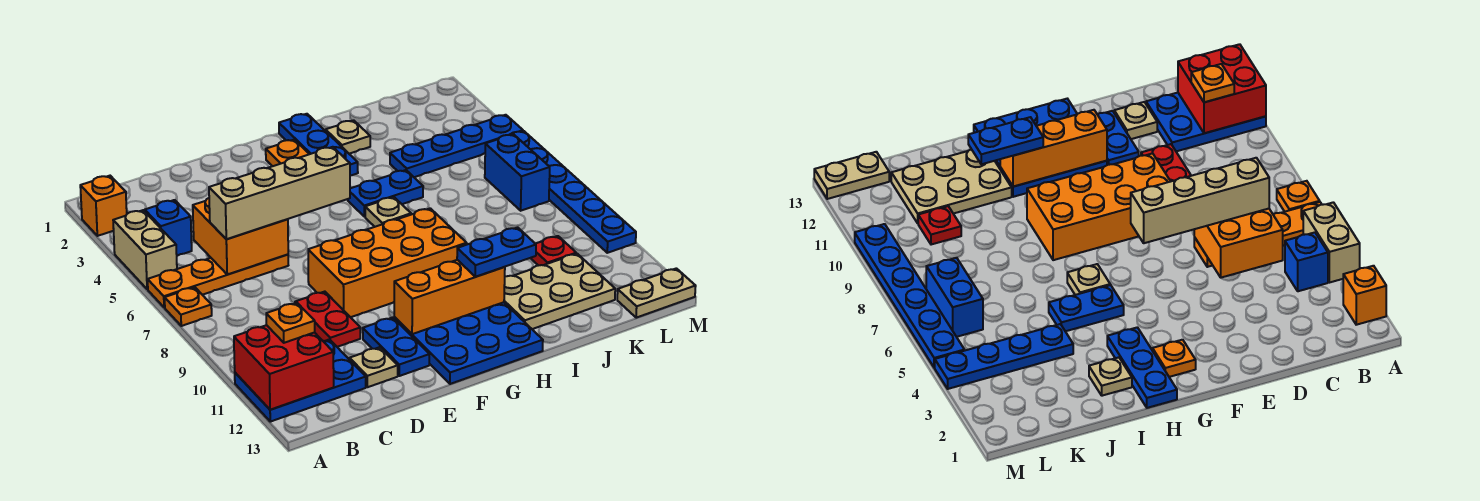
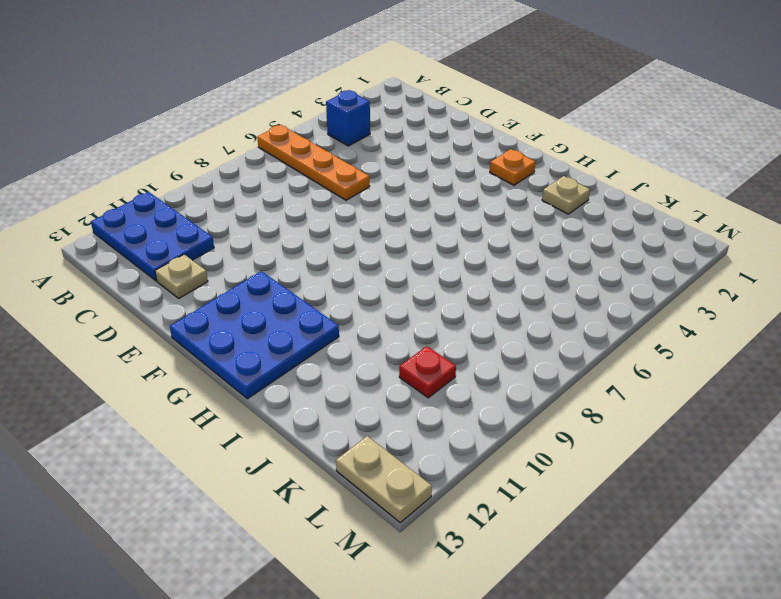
none -> orange 1x1 brick [80,176,127,236]
none -> tan 1x2 brick [113,210,177,289]
none -> orange 1x1 plate [165,287,212,326]

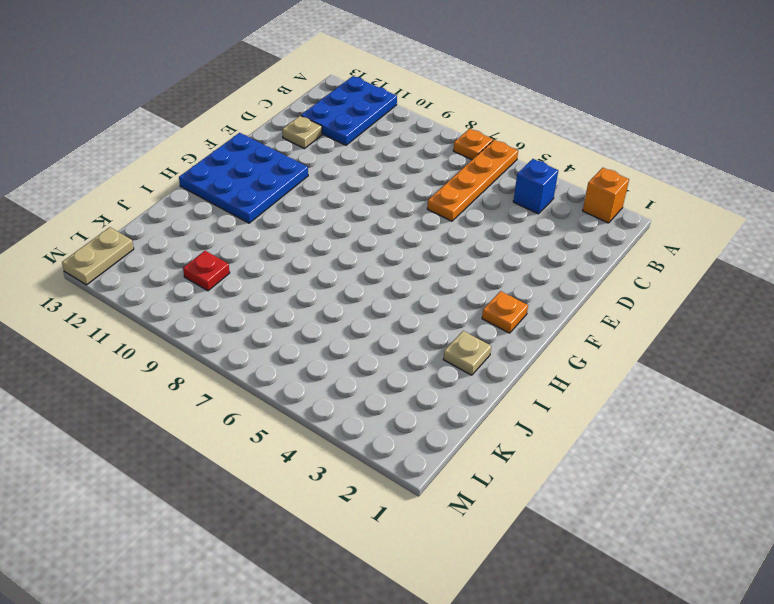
none -> tan 1x2 brick [113,210,177,289]
none -> red 1x2 plate [295,292,360,347]
none -> orange 2x4 brick [308,208,467,317]

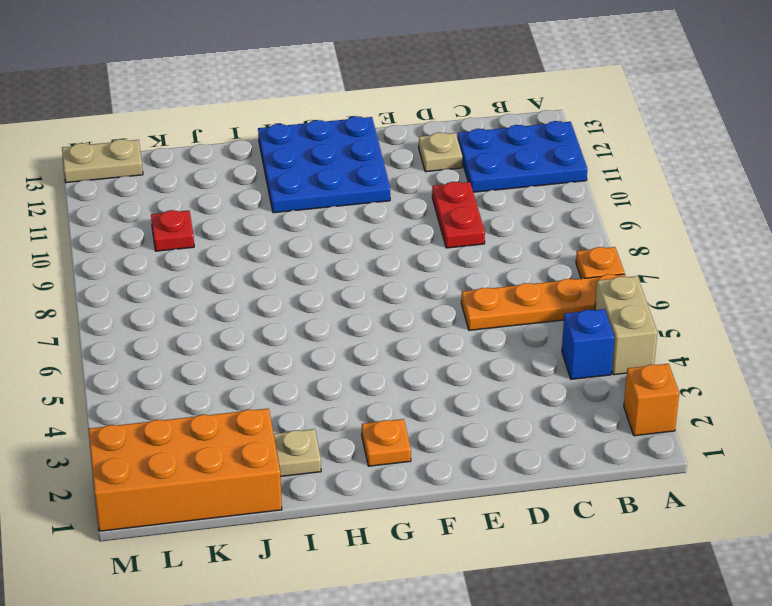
orange 2x4 brick [88,408,282,531] -> orange 2x4 brick moved to [308,208,467,317]
none -> blue 1x2 plate [363,318,430,376]
none -> blue 1x3 plate [279,114,358,176]
none -> blue 1x2 plate [348,170,423,217]

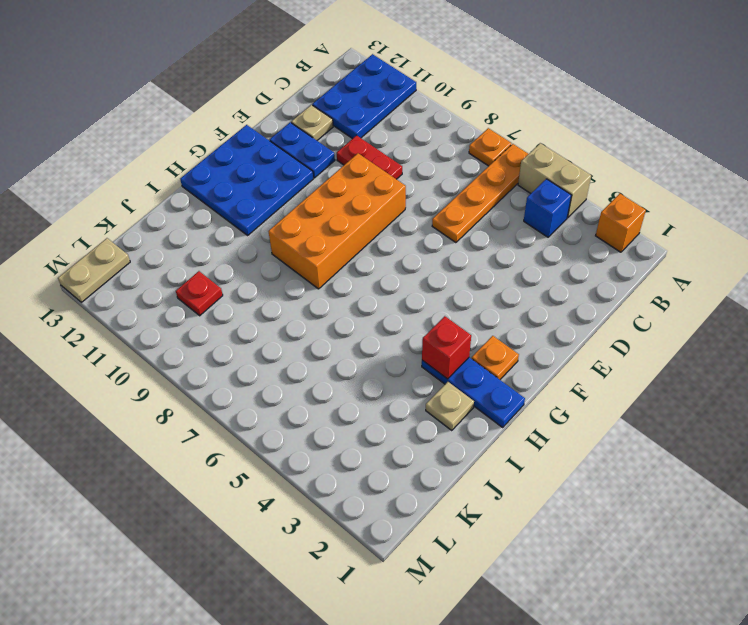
red 1x1 brick [422,316,471,379] -> none
none -> blue 1x2 plate [348,170,423,217]
none -> tan 1x1 plate [365,197,411,227]
none -> tan 2x3 plate [504,254,615,329]

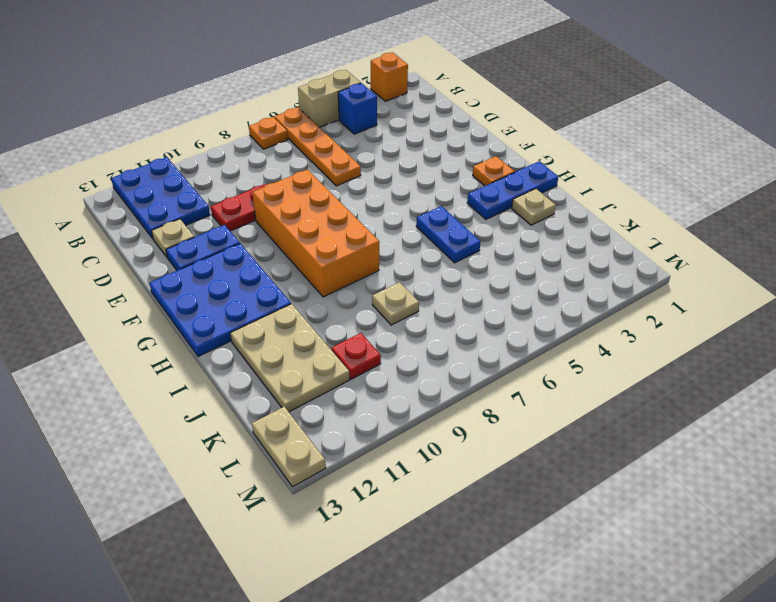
tan 1x1 plate [372,282,419,325] -> tan 1x1 plate moved to [365,197,411,227]
none -> blue 1x4 plate [390,115,523,177]
none -> blue 1x2 brick [485,134,550,211]
none -> blue 1x6 plate [510,131,636,253]

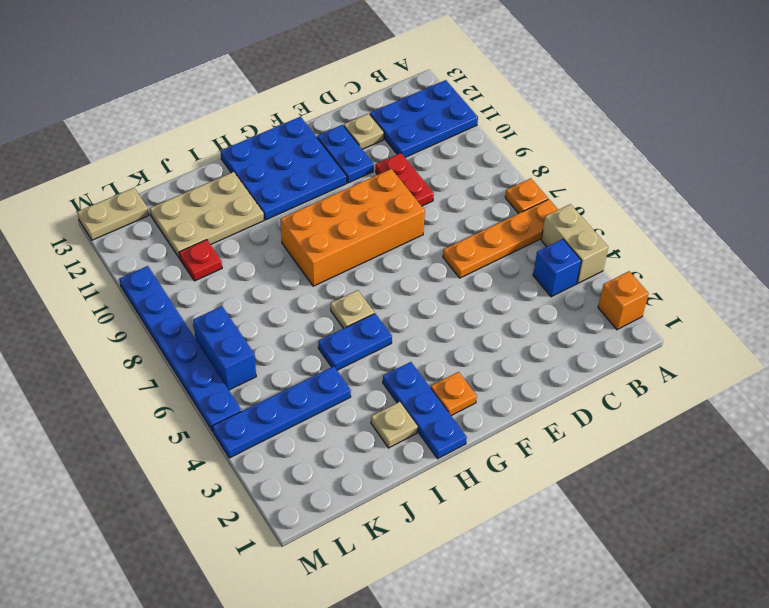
none -> red 2x2 brick [234,325,334,410]
none -> orange 2x2 brick [193,198,288,275]
none -> orange 1x3 brick [394,260,505,334]

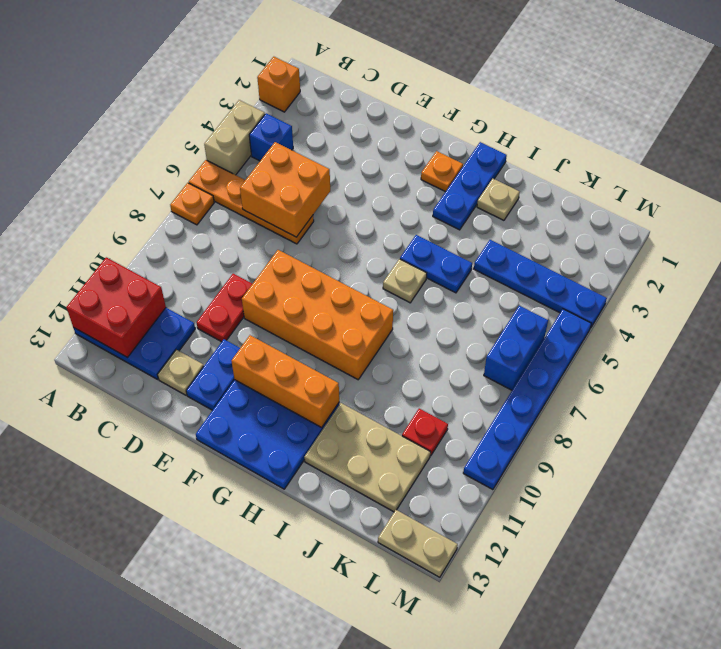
none -> orange 1x1 plate [266,303,315,343]
none -> tan 1x4 brick [209,147,350,239]
none -> blue 1x2 plate [457,227,536,277]

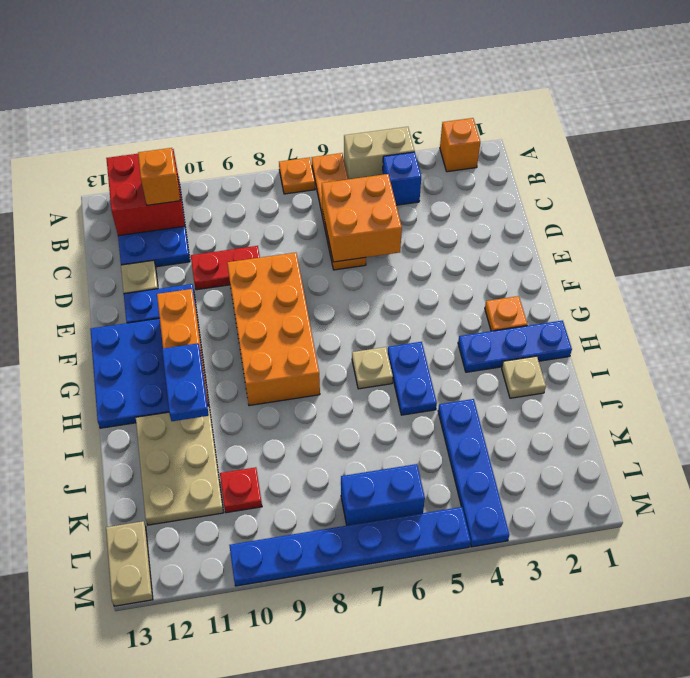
orange 1x1 brick [138,148,180,205] -> orange 1x1 plate [266,303,315,343]
none -> tan 1x4 brick [209,147,350,239]

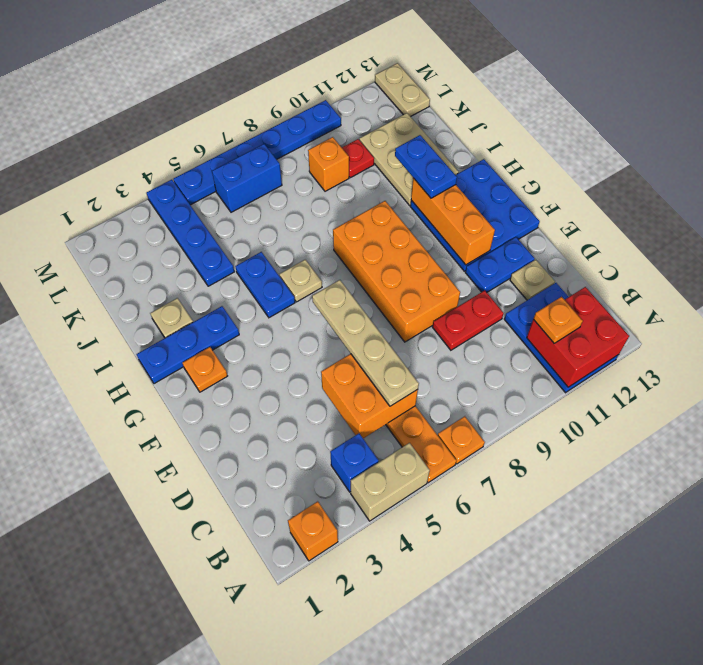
tan 1x4 plate [312,280,419,406] -> tan 1x4 brick [209,147,350,239]
orange 1x1 brick [308,137,349,191] -> none

